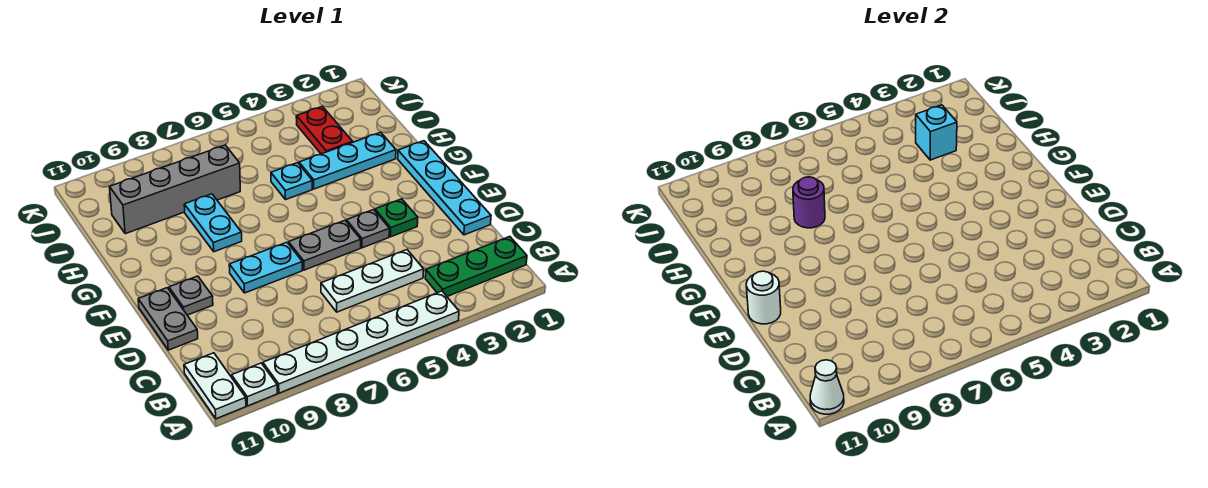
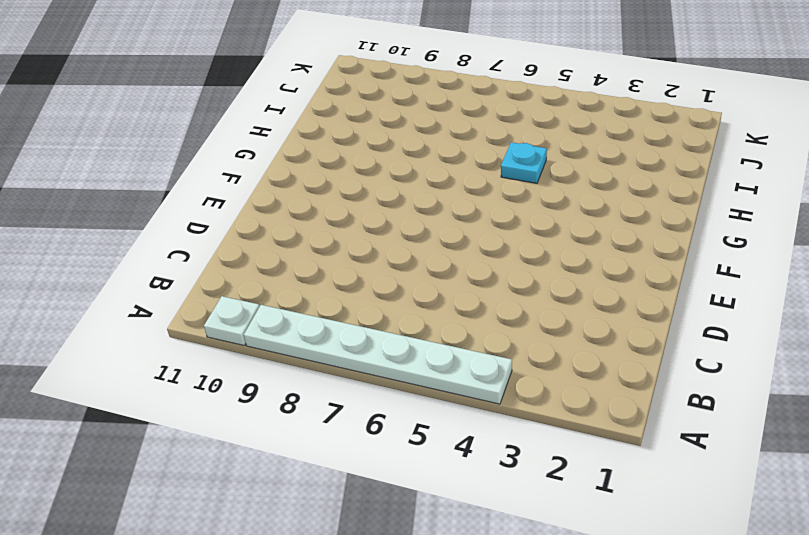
none -> white 1x2 plate [184,353,246,419]
none -> green 1x3 plate [425,236,527,296]
none -> white 1x3 plate [321,250,424,312]

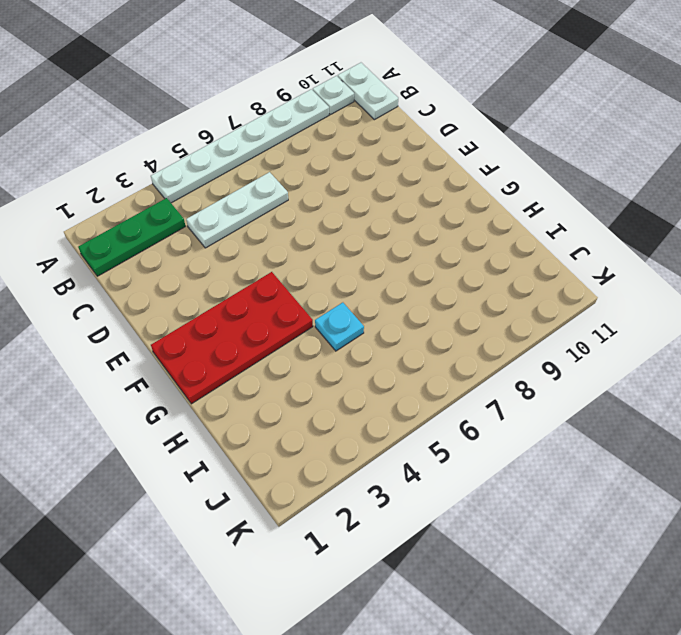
red 2x4 plate [151,272,313,404] -> cyan 1x4 plate [398,141,491,235]
none -> grey 1x2 plate [138,288,198,350]
none -> green 1x1 plate [375,199,418,237]
none -> grey 1x1 plate [346,210,389,248]

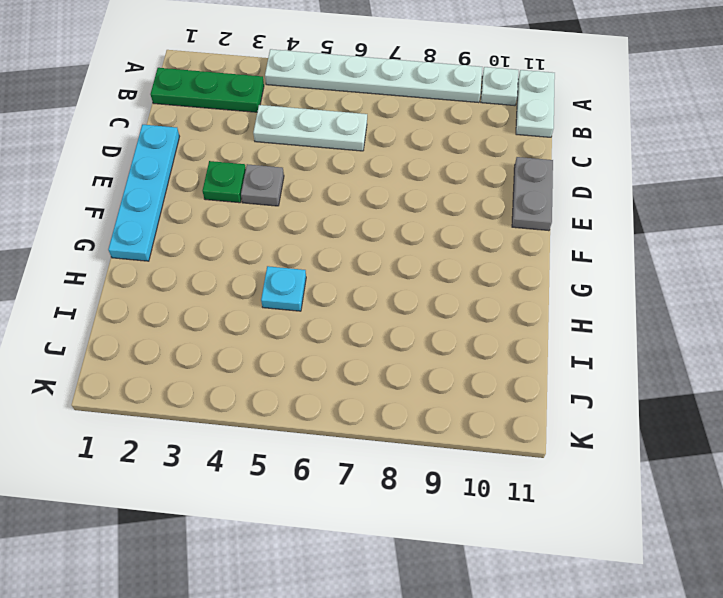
none -> grey 1x2 plate [289,220,361,270]
none -> cyan 1x2 plate [229,242,302,293]
none -> grey 1x1 plate [169,276,213,315]

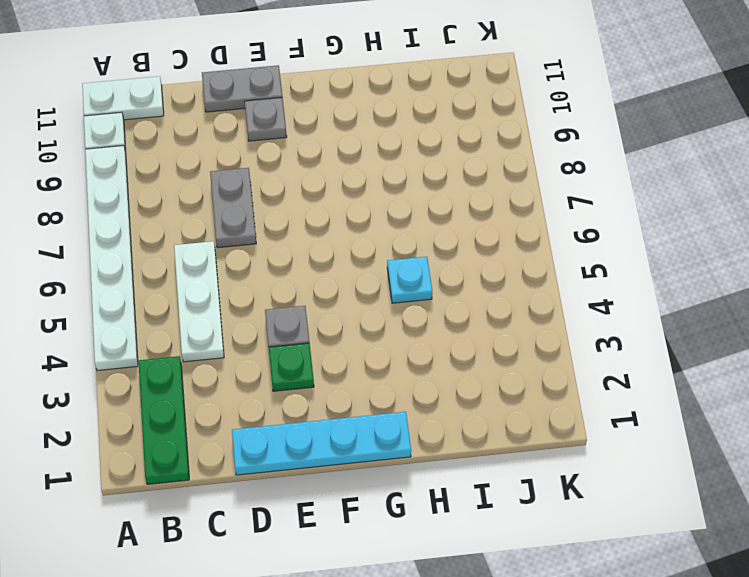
grey 1x2 plate [210,168,256,248] -> grey 1x2 plate moved to [289,220,361,270]
none -> cyan 1x2 plate [229,242,302,293]
none -> cyan 1x2 plate [184,194,242,252]
none -> cyan 1x3 plate [299,132,396,189]

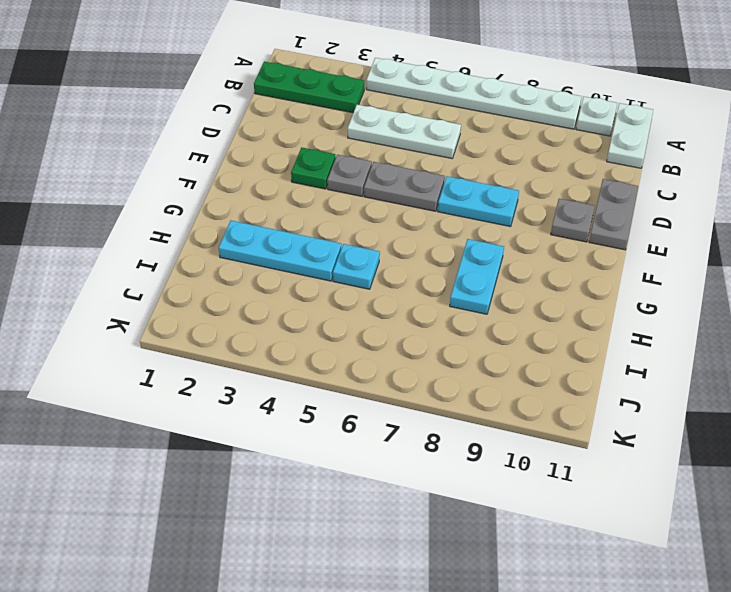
none -> cyan 1x4 plate [398,141,491,235]
none -> red 1x2 plate [296,106,353,154]
none -> grey 1x4 brick [110,145,240,234]

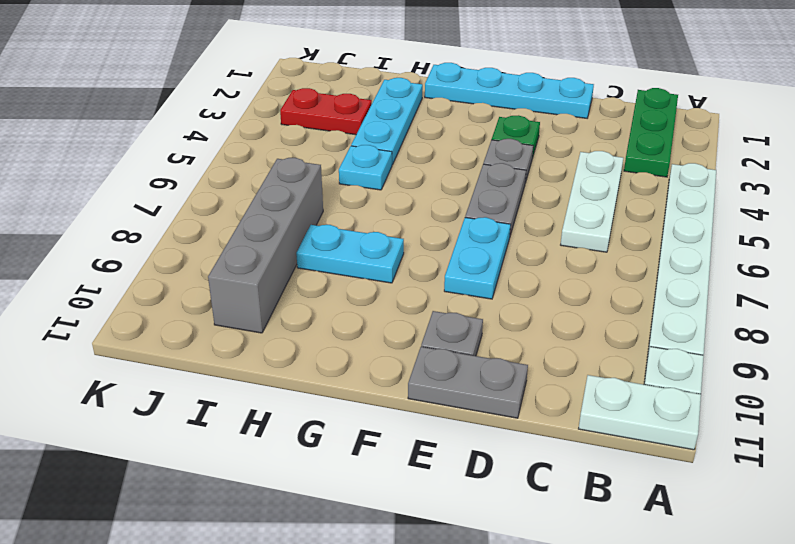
none -> white 1x1 cone [810,360,844,414]
none -> white 1x1 round brick [746,271,781,324]
none -> purple 1x1 round brick [793,177,825,228]

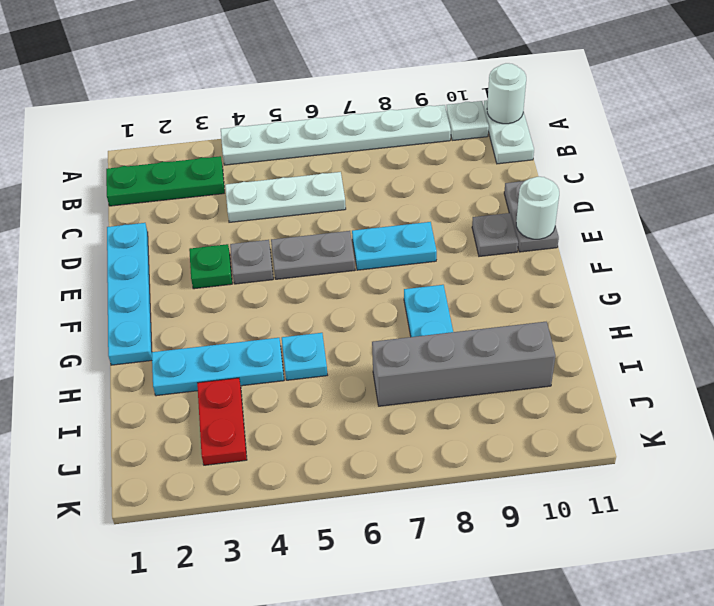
white 1x1 round brick [487,63,526,124] -> white 1x1 cone [810,360,844,414]
none -> purple 1x1 round brick [793,177,825,228]
none -> cyan 1x1 brick [916,105,957,160]

